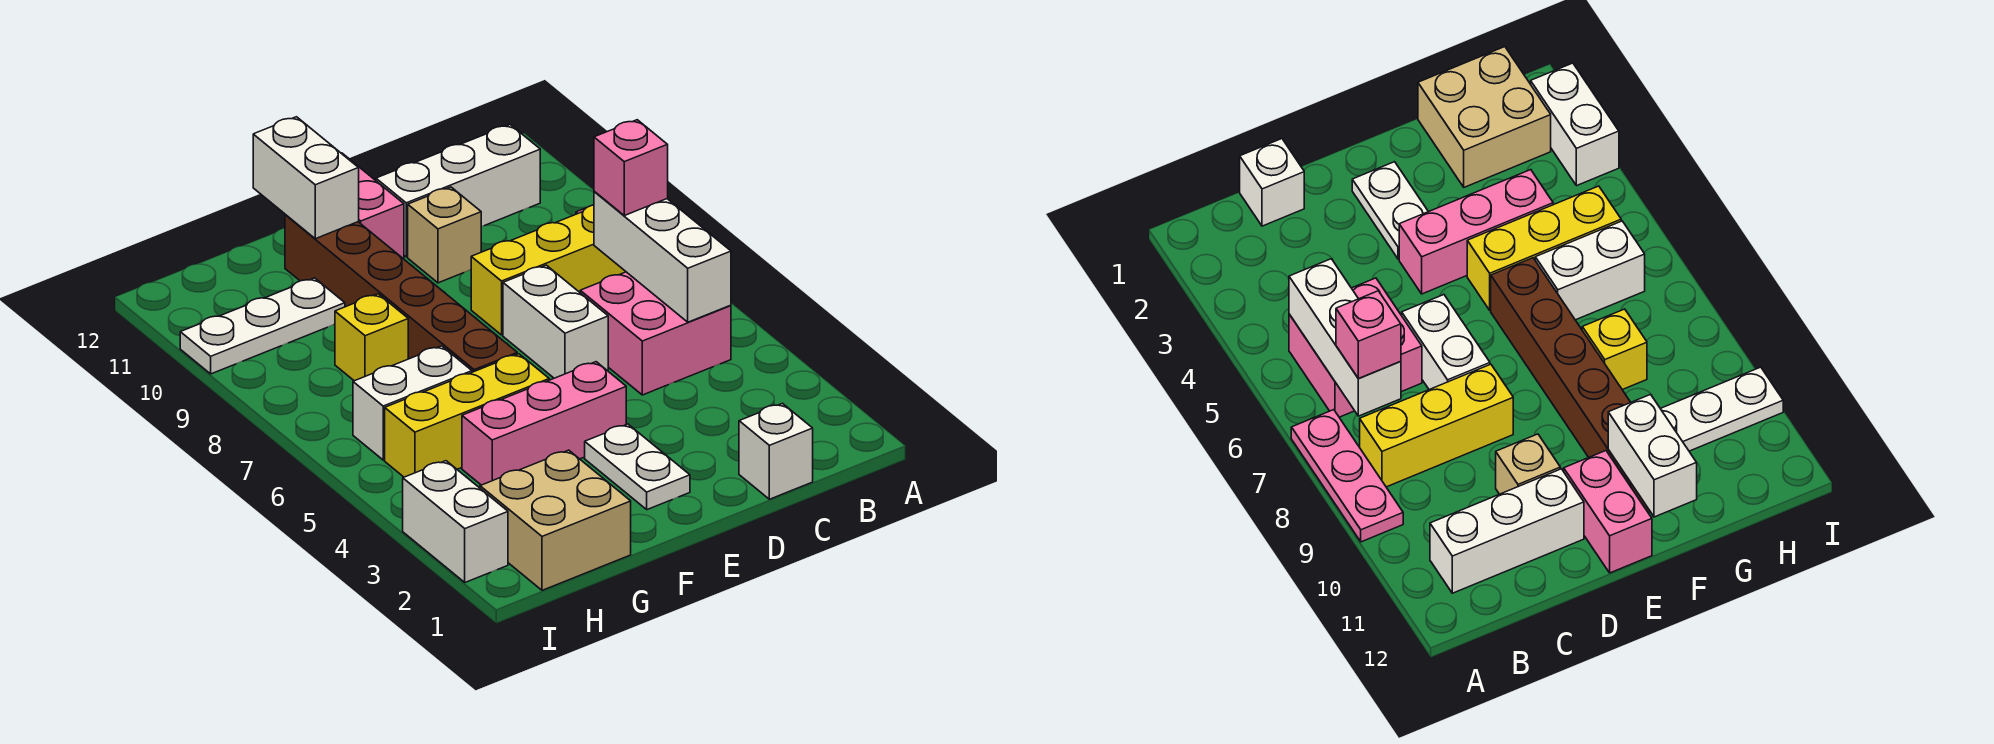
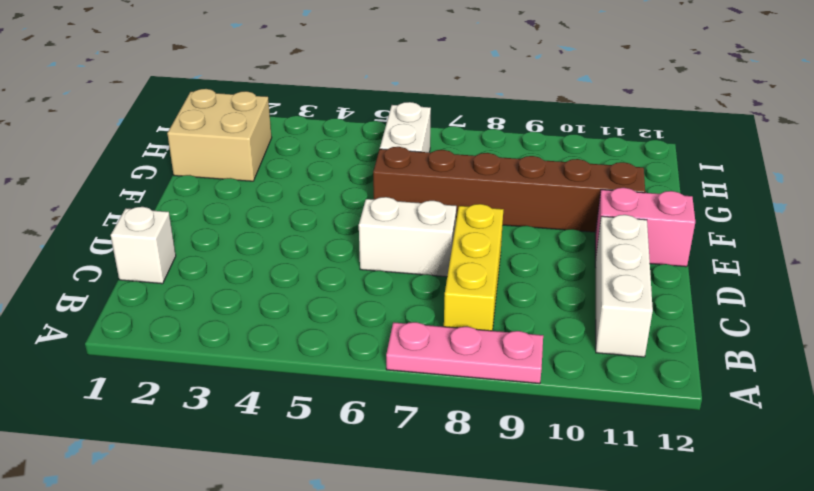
none -> pink 2x2 brick [580,272,731,395]
none -> tan 1x1 brick [408,187,481,283]
none -> white 1x2 plate [585,424,690,510]

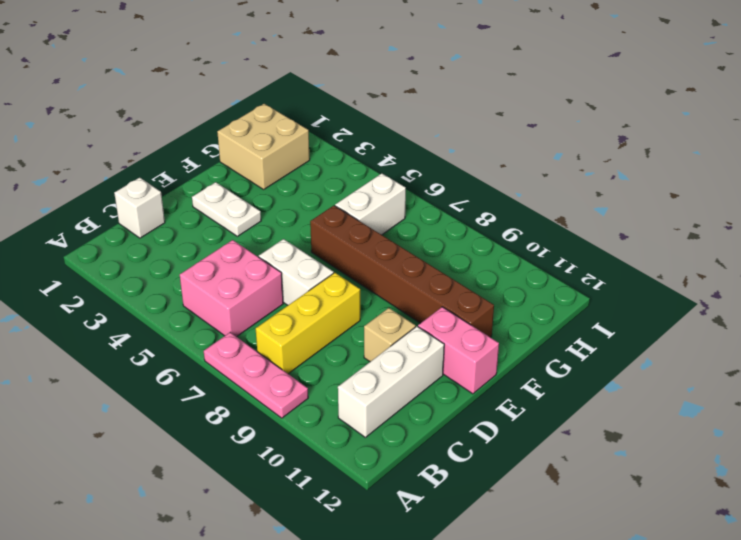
none -> pink 1x3 brick [462,362,626,485]
none -> yellow 1x3 brick [385,354,549,477]
none -> yellow 1x1 brick [335,294,408,381]

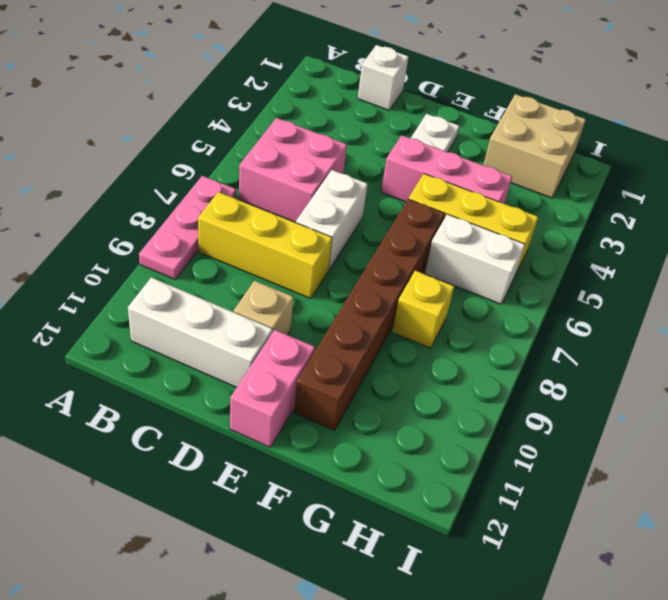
none -> white 1x3 plate [180,278,345,374]
none -> white 1x2 brick [403,461,508,582]
none -> white 1x3 brick [594,191,731,322]

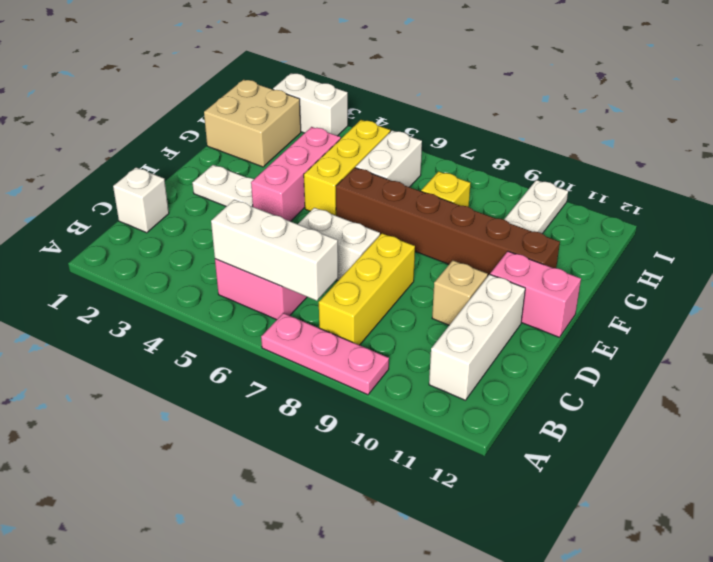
none -> white 1x2 brick [253,117,359,239]
none -> pink 1x1 brick [594,120,668,216]

